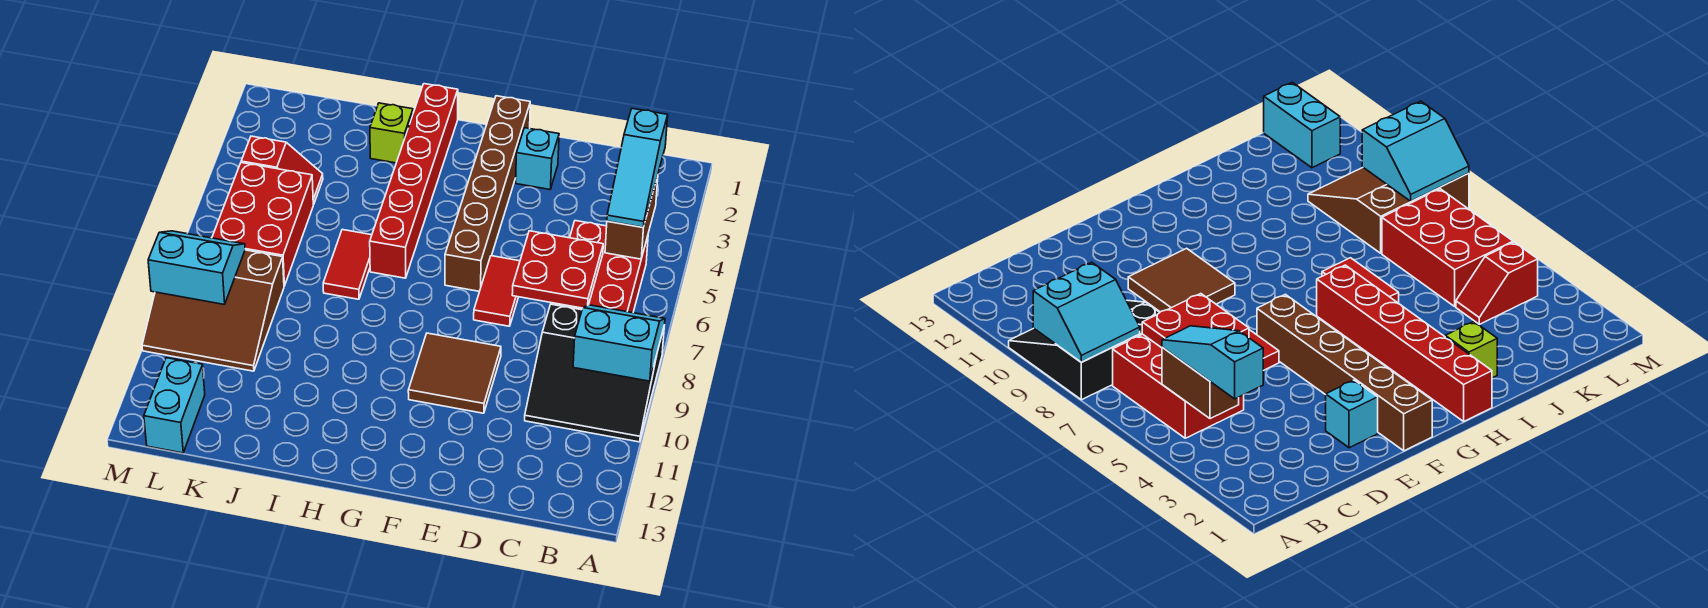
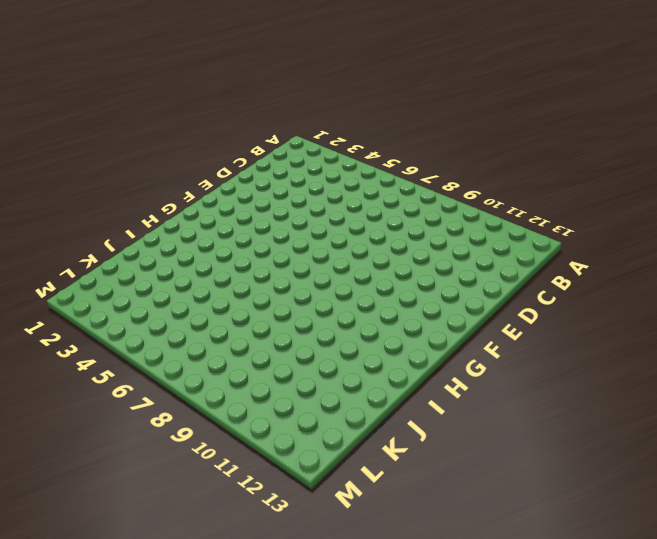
none -> black 3x3 slope [525,304,664,442]
none -> red 2x3 brick [551,221,648,313]
none -> cyan 1x1 brick [516,128,559,189]

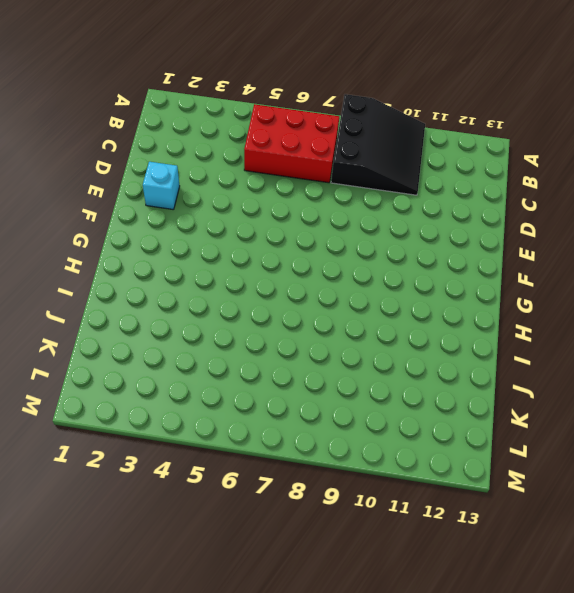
none -> red 1x2 tile [474,256,520,326]
none -> brown 2x2 tile [408,333,501,413]
none -> brown 1x6 brick [445,96,530,291]

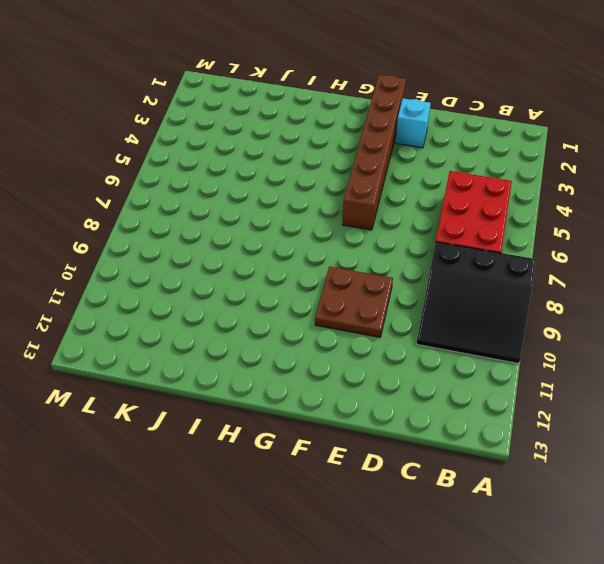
brown 2x2 plate [315,266,393,337] -> brown 2x2 tile [408,333,501,413]
none -> red 1x2 tile [474,256,520,326]
none -> red 1x6 brick [370,84,458,278]
none -> lime 1x1 brick [370,103,413,163]

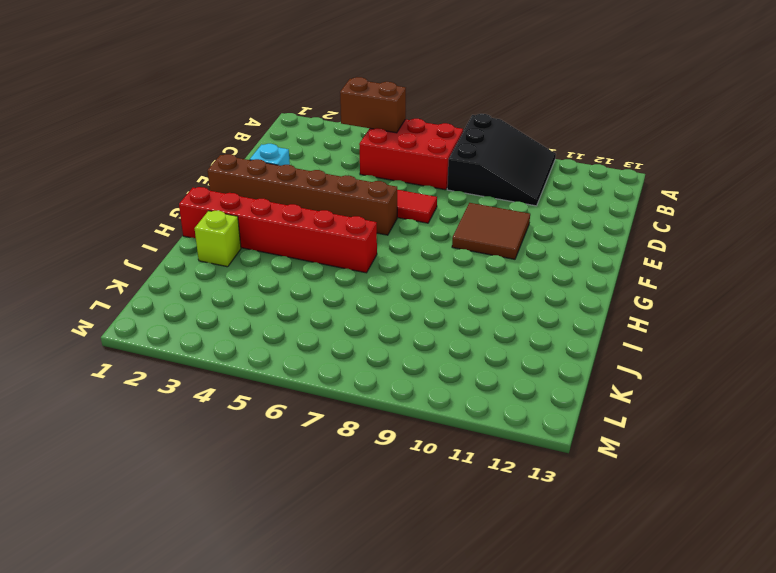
none -> red 1x2 tile [323,230,372,299]
none -> red 1x2 slope [241,136,323,205]
none -> red 2x3 brick [212,163,313,286]

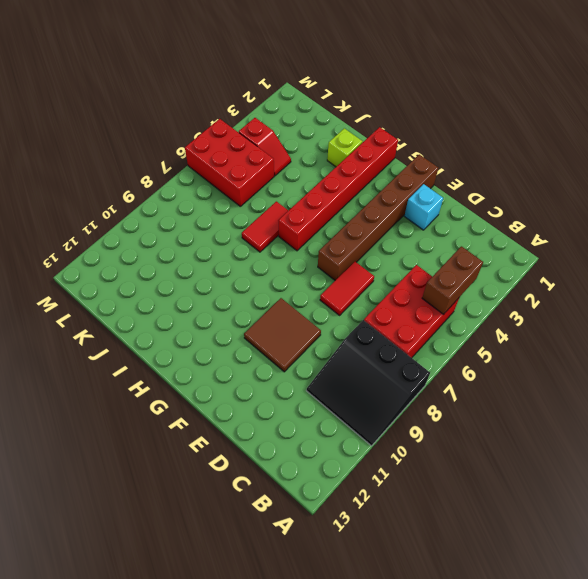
red 2x3 brick [185,119,274,206] -> red 2x3 brick turned to [212,163,313,286]
none -> brown 3x3 slope [142,250,284,371]
none -> cyan 1x2 brick [144,358,205,453]
none -> cyan 2x2 slope [573,305,665,381]

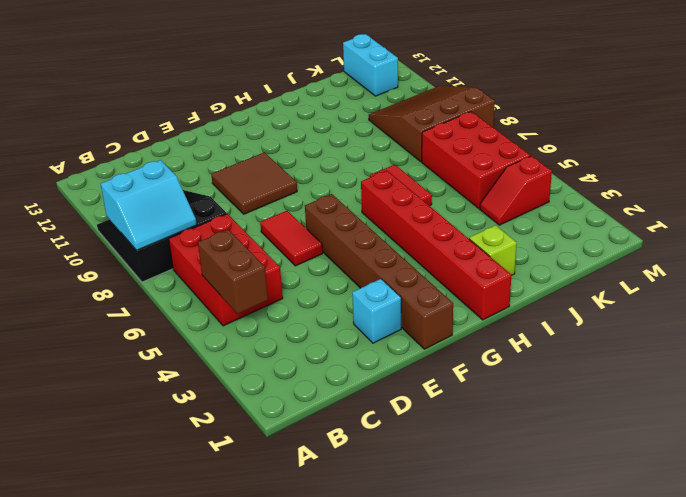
none -> red 2x2 plate [512,231,603,308]
none -> cyan 2x2 slope [148,231,245,305]
none -> cyan 1x3 slope [607,109,668,227]

